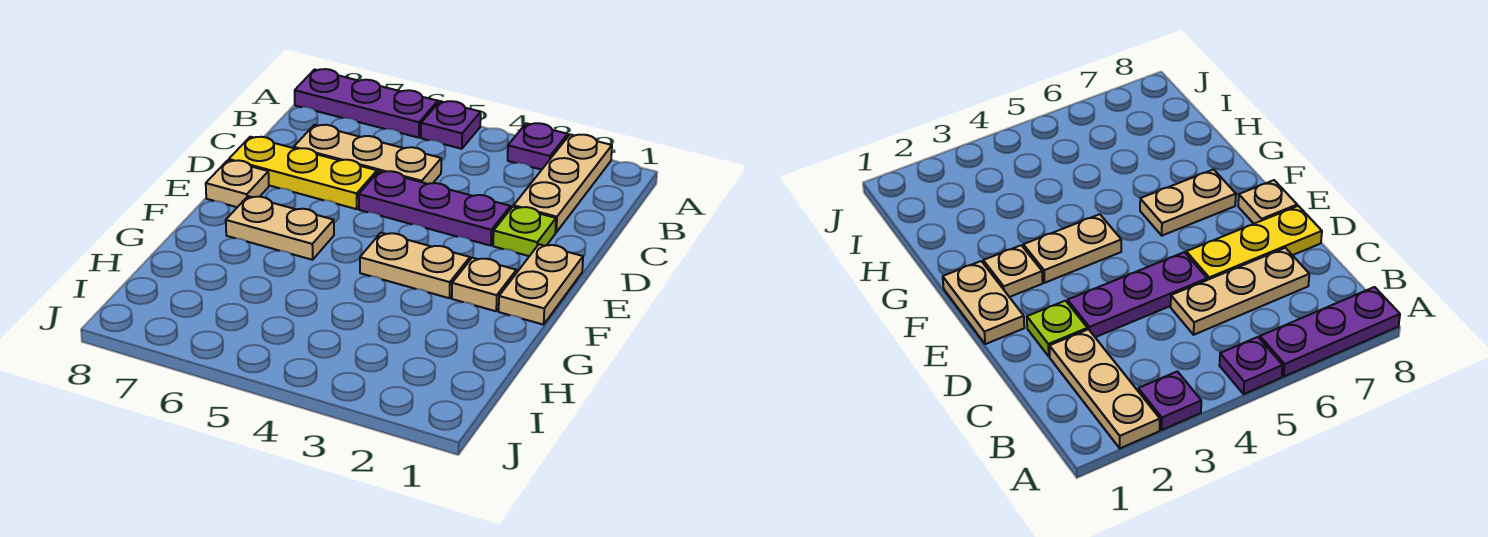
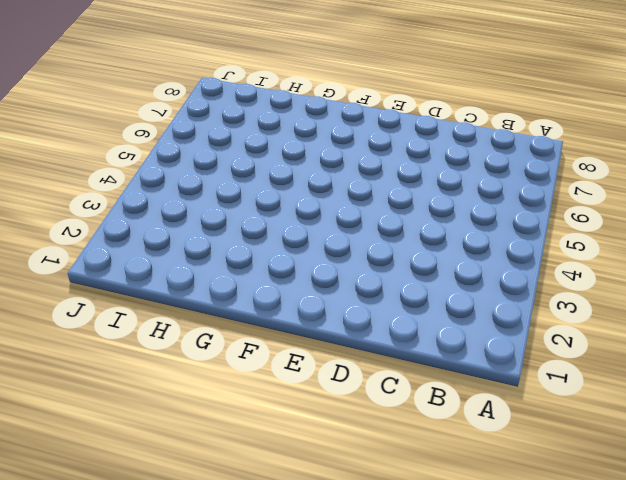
none -> tan 1x3 plate [514,134,612,232]
none -> purple 1x1 plate [508,123,568,170]
none -> purple 1x1 plate [421,101,481,149]

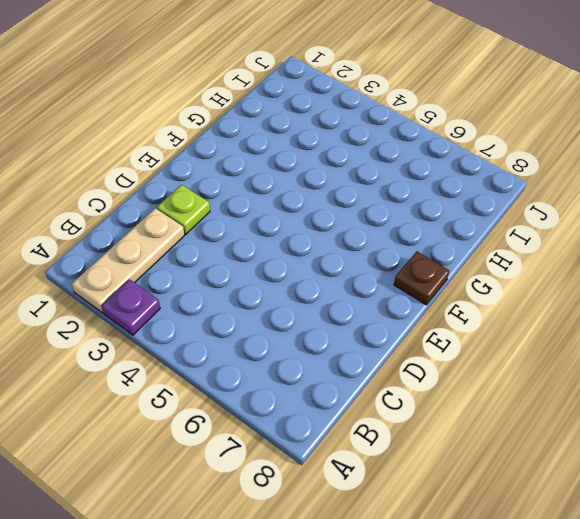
brown 1x1 plate [394,251,449,305] -> none
none -> purple 1x1 plate [421,101,481,149]
none -> purple 1x3 plate [295,69,438,138]
none -> tan 1x3 plate [294,125,441,184]

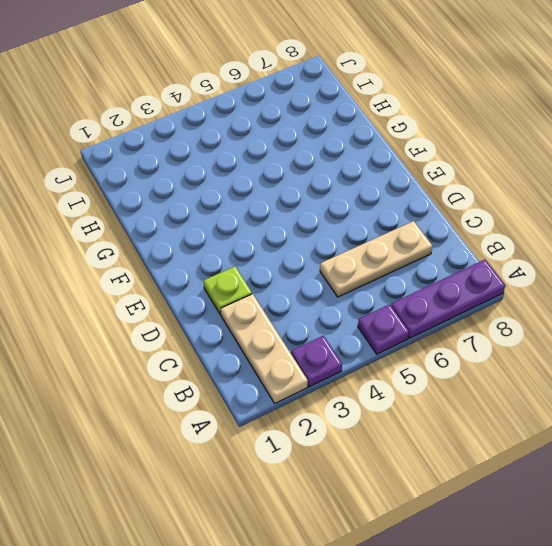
none -> purple 1x3 plate [359,171,510,246]
none -> yellow 1x3 plate [229,137,377,209]
none -> tan 1x2 plate [499,244,583,325]

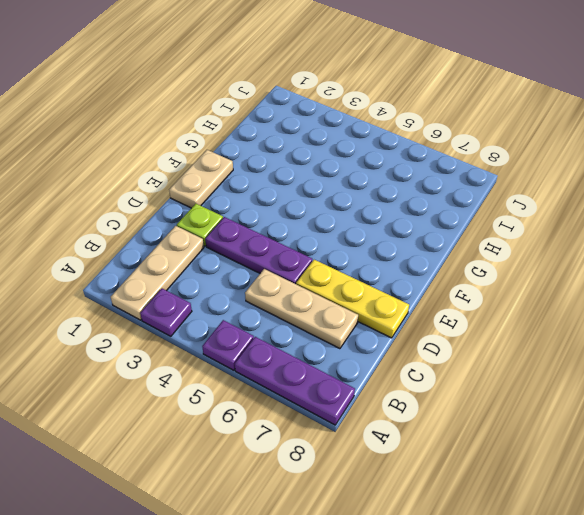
none -> tan 1x1 plate [206,160,269,207]
none -> tan 1x1 plate [452,258,516,311]
none -> tan 1x2 plate [360,233,470,298]

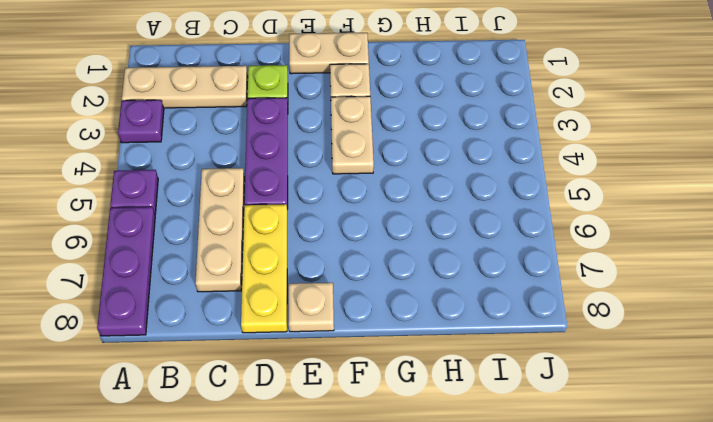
none -> tan 1x2 plate [226,196,334,260]

